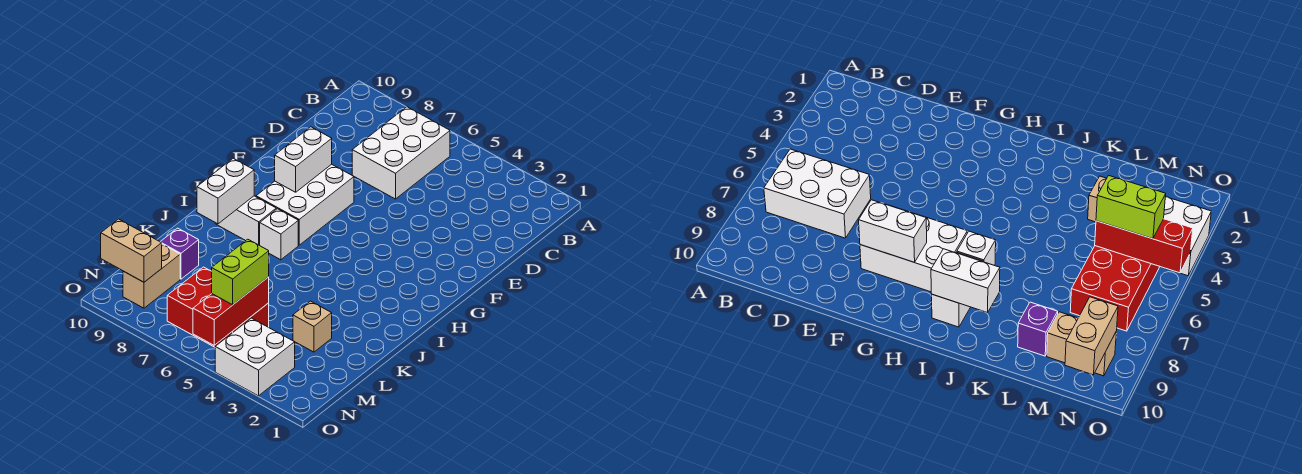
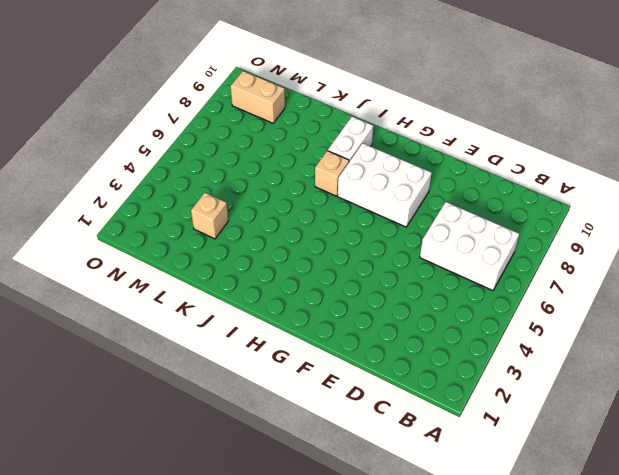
tan 1x1 brick [315,151,349,196] -> white 1x1 brick [260,209,298,260]
none -> purple 1x1 brick [160,228,199,279]
none -> red 2x3 brick [167,267,269,347]
none -> white 2x2 brick [215,318,295,396]

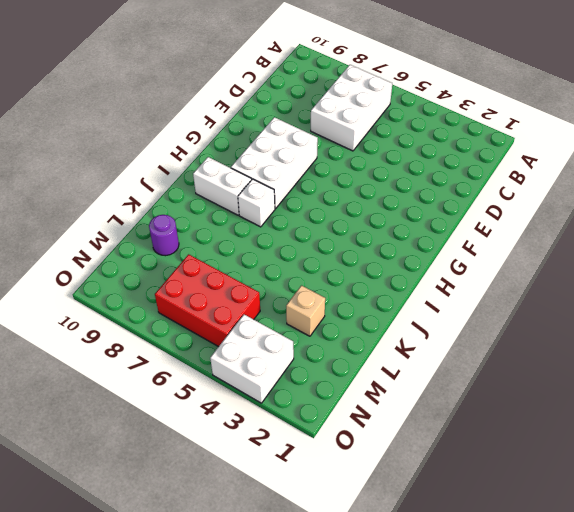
purple 1x1 round brick [149,215,179,256] -> purple 1x1 brick [160,228,199,279]
none -> tan 1x2 brick [123,244,180,308]
none -> white 1x2 brick [275,127,332,192]
none -> white 1x2 brick [197,158,254,224]

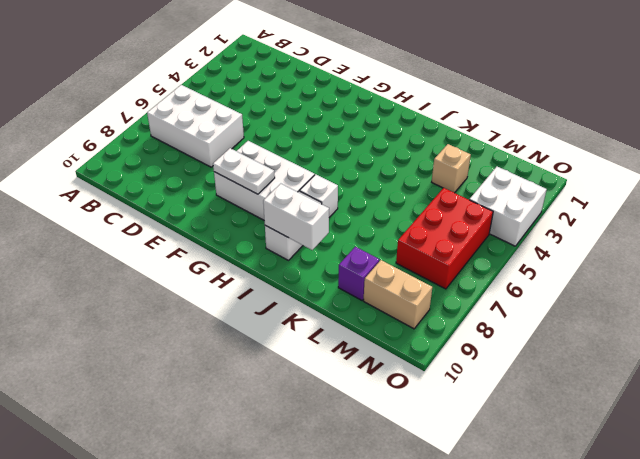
white 1x2 plate [213,148,275,194] -> white 1x2 brick [275,127,332,192]
none -> red 1x3 brick [193,277,269,345]
none -> tan 1x2 brick [101,219,162,282]
none -> lime 1x2 brick [212,239,269,305]

